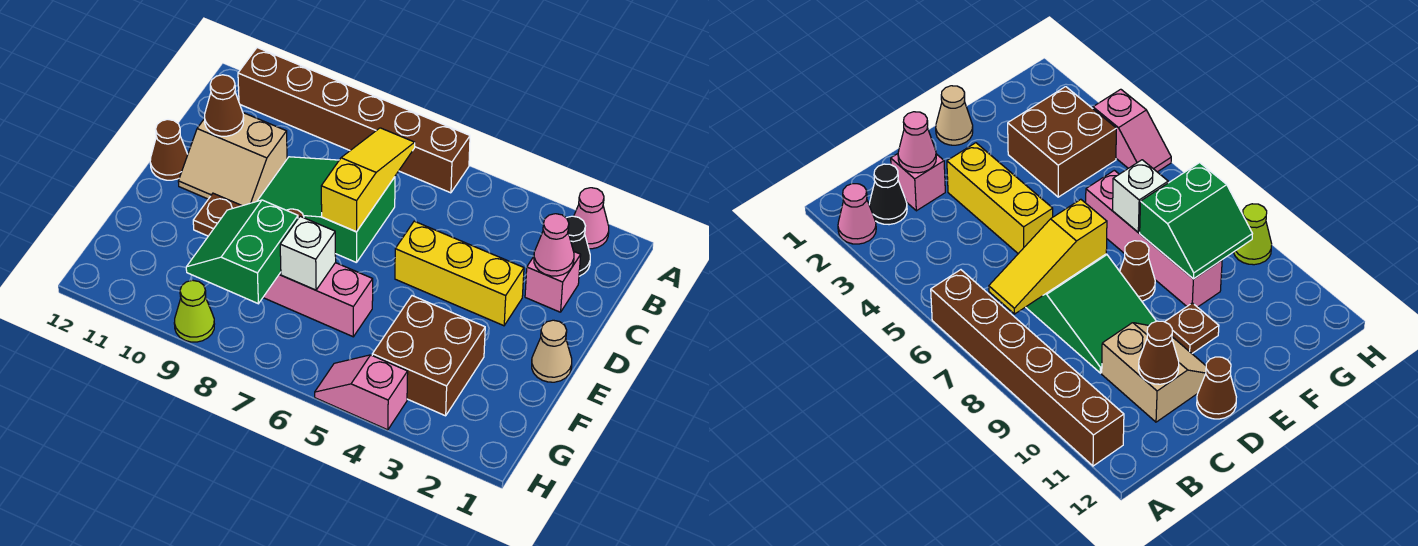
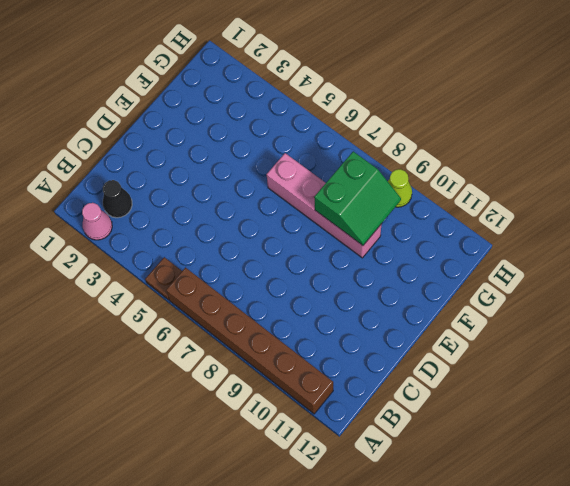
brown 1x1 plate [145,257,182,300] -> brown 1x1 plate moved to [193,193,242,236]
none -> pink 1x1 brick [525,252,581,312]
none -> green 2x3 slope [257,157,395,263]
none -> tan 2x2 slope [178,113,287,206]

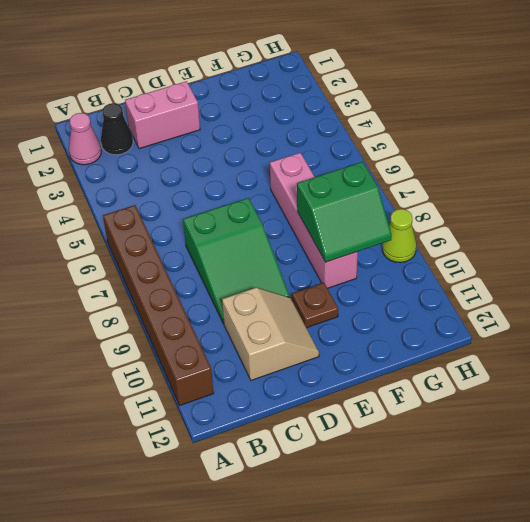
pink 1x2 brick [125,81,200,149] -> pink 1x1 brick [525,252,581,312]
none -> yellow 1x3 brick [395,221,524,326]
none -> brown 1x1 cone [150,120,188,180]
none -> tan 1x1 cone [532,320,572,382]

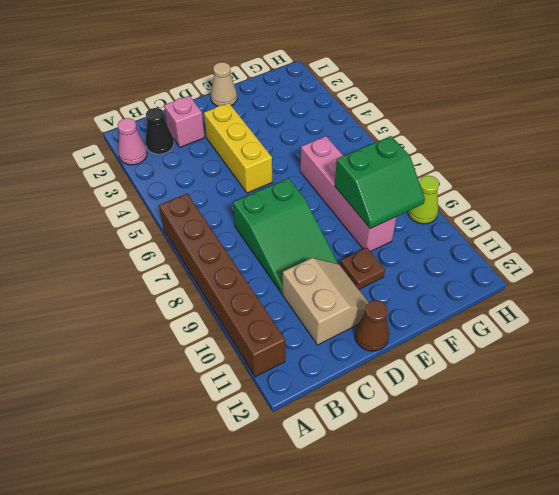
none -> brown 1x1 cone [1120,241,1155,301]
none -> brown 2x2 brick [372,296,485,416]
none -> pink 1x2 slope [315,355,408,430]

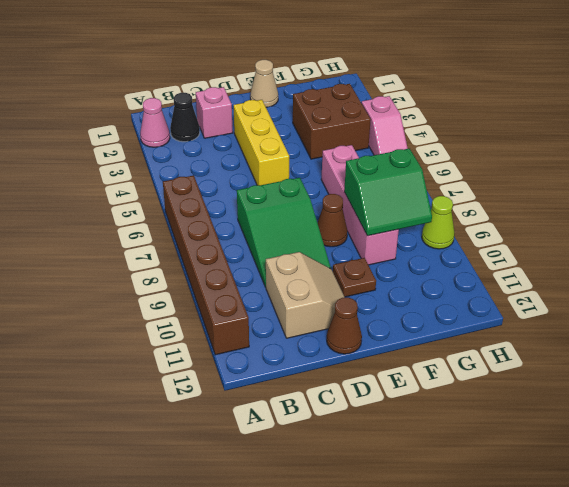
none -> yellow 1x3 slope [321,128,415,232]
none -> pink 1x1 cone [534,214,574,276]
none -> brown 1x1 cone [204,75,244,136]

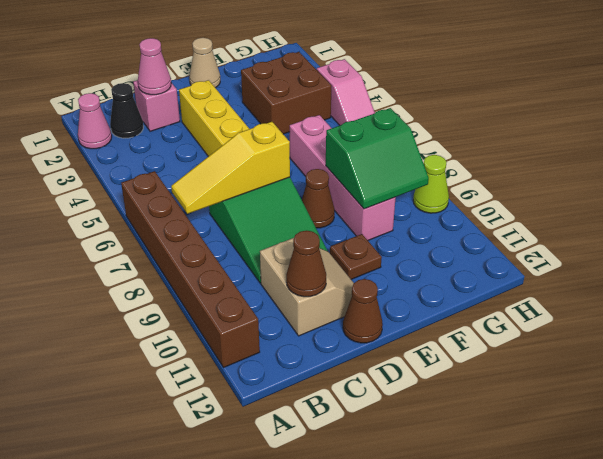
none -> white 1x1 brick [280,216,336,290]

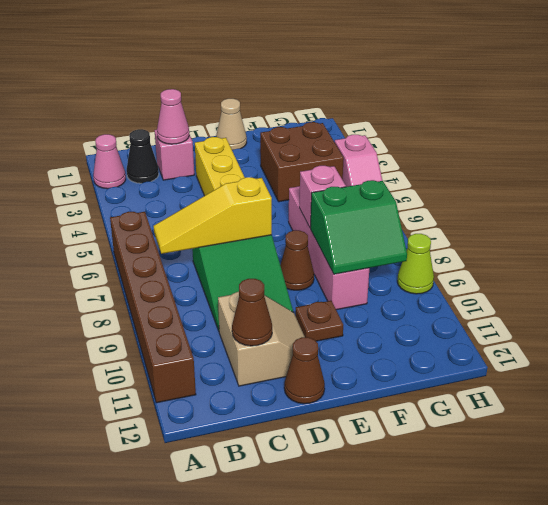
pink 1x1 brick [299,166,346,228] -> white 1x1 brick [280,216,336,290]

